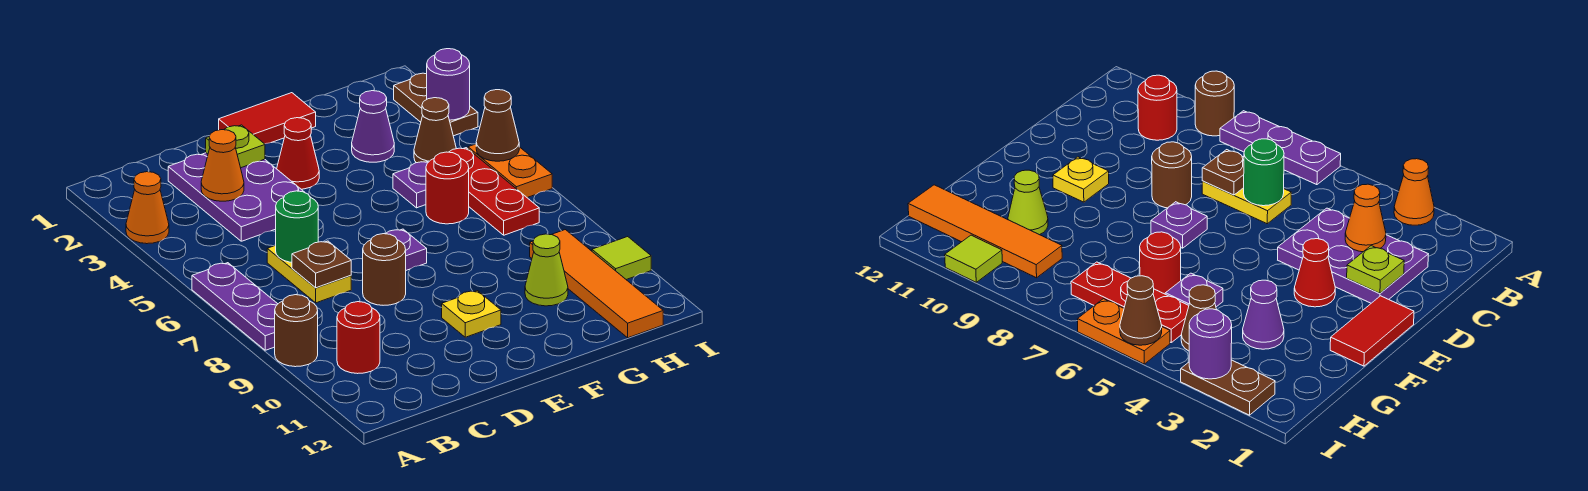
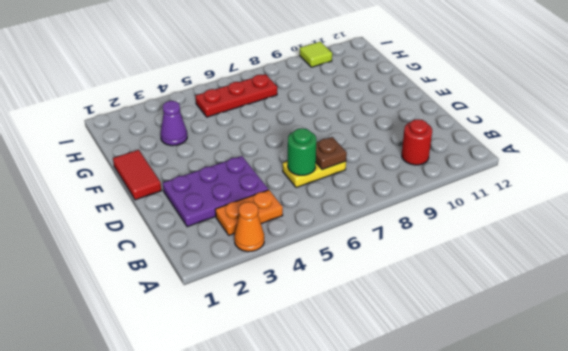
orange 1x2 plate [215,190,283,235] -> orange 1x2 plate moved to [468,144,552,198]
none -> purple 1x3 plate [192,263,278,350]
none -> brown 1x1 round brick [275,295,318,367]
none -> brown 1x1 round brick [363,234,406,305]

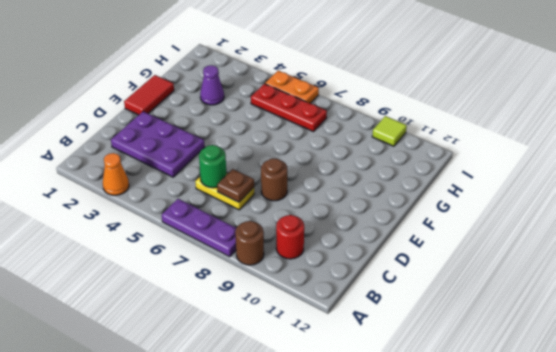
none -> red 1x1 cone [277,118,319,189]
none -> purple 1x1 plate [386,229,427,270]
none -> yellow 1x1 plate [442,291,501,337]

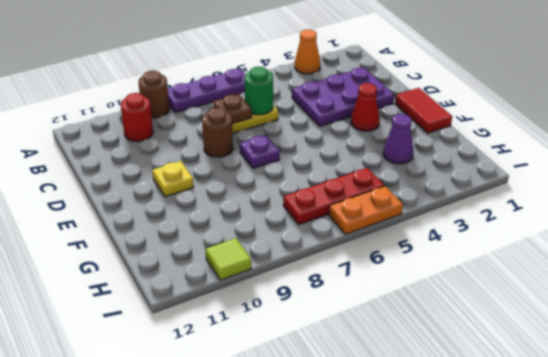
none -> purple 1x1 plate [393,161,429,208]
none -> red 1x1 round brick [426,152,469,224]
none -> lime 1x1 cone [525,234,568,306]

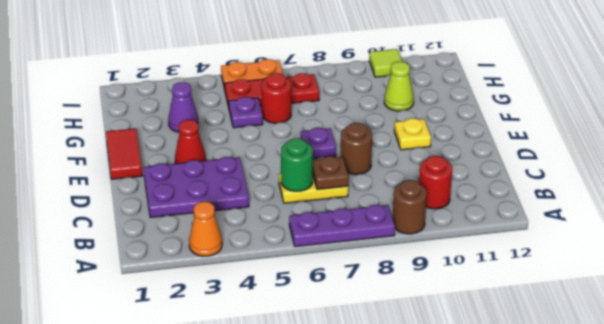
none -> brown 1x1 cone [414,98,456,163]
none -> orange 1x4 tile [530,230,663,338]
none -> brown 1x2 plate [394,73,478,136]

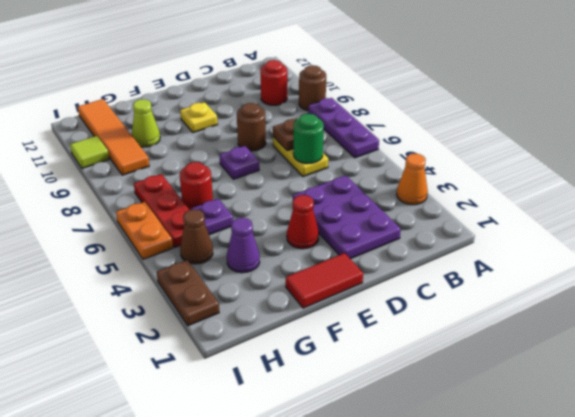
none -> orange 1x1 cone [201,130,244,201]
none -> lime 1x1 plate [206,125,265,168]
none -> purple 1x1 round brick [427,49,470,120]

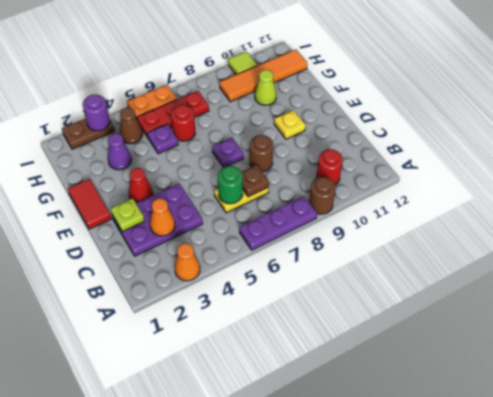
none -> brown 1x1 cone [476,90,519,161]

